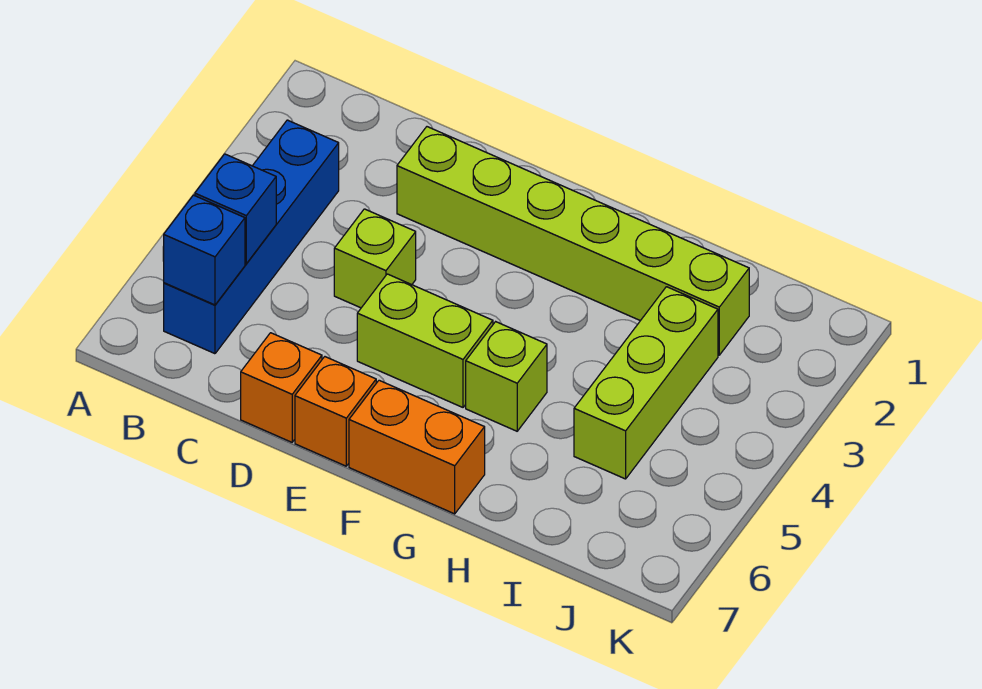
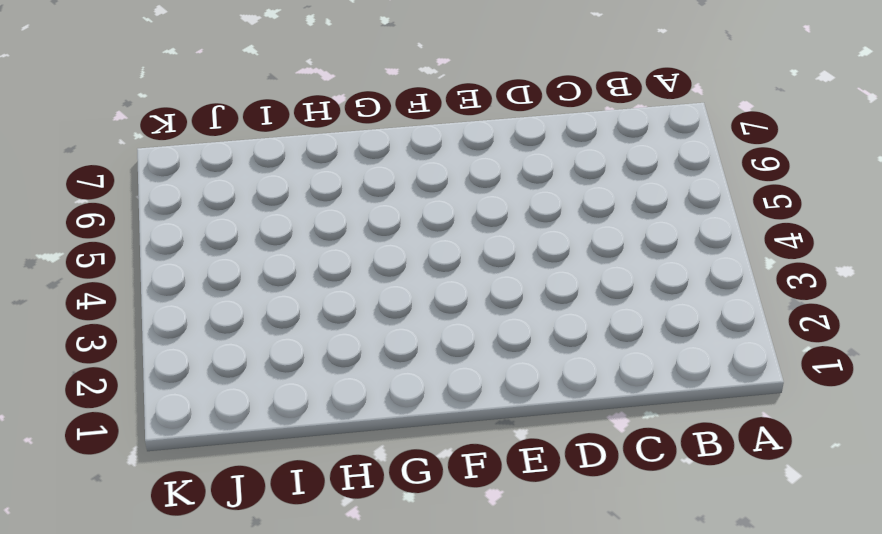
none -> blue 1x4 brick [164,120,339,354]
none -> lime 1x6 brick [397,127,749,355]

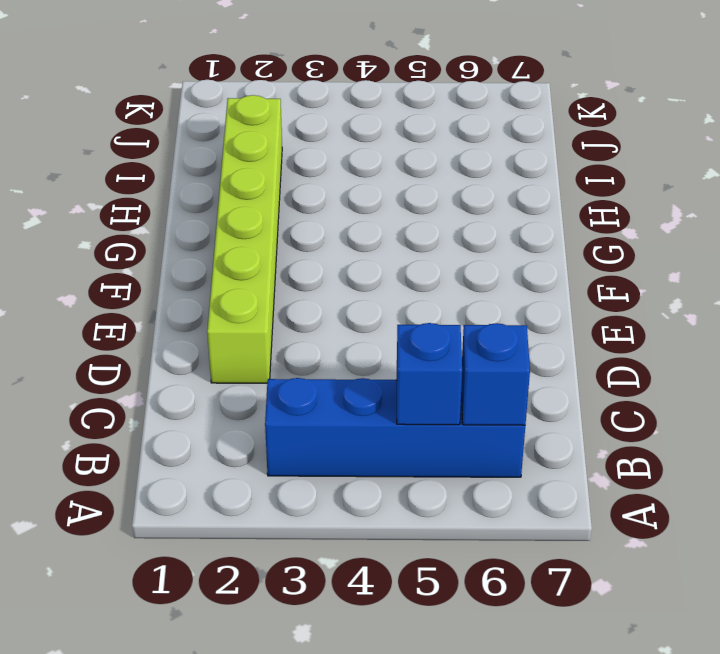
none -> lime 1x1 brick [334,209,416,308]
none -> orange 1x1 brick [241,333,322,442]

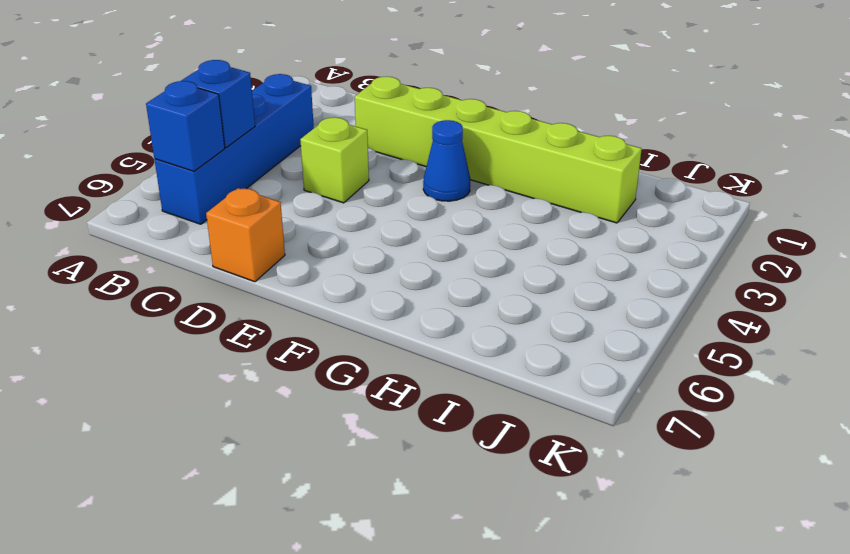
blue 1x1 cone [423,120,470,201] -> none
none -> lime 1x2 brick [357,274,493,407]
none -> orange 1x1 brick [295,357,376,466]

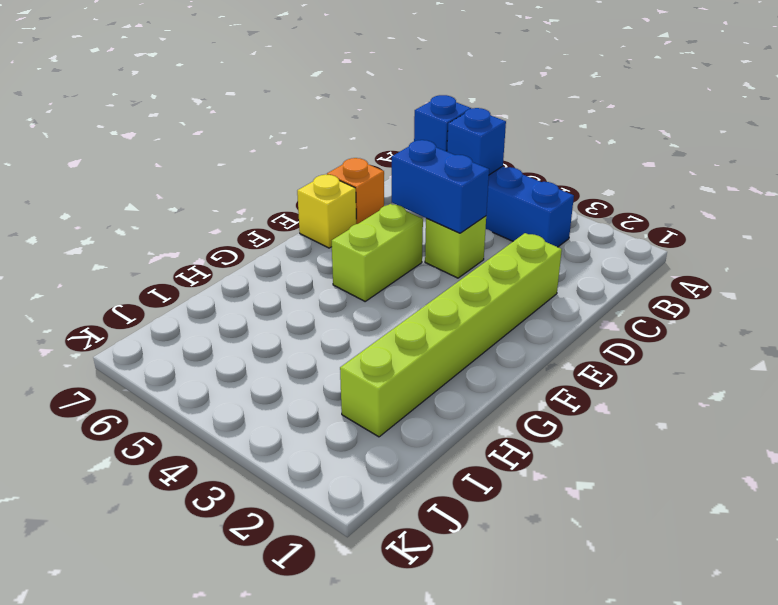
blue 1x2 brick [392,140,489,233] -> none
yellow 1x1 brick [297,174,356,248] -> orange 1x1 brick [295,357,376,466]
none -> orange 1x2 brick [349,380,485,514]
none -> lime 1x1 brick [466,322,547,431]

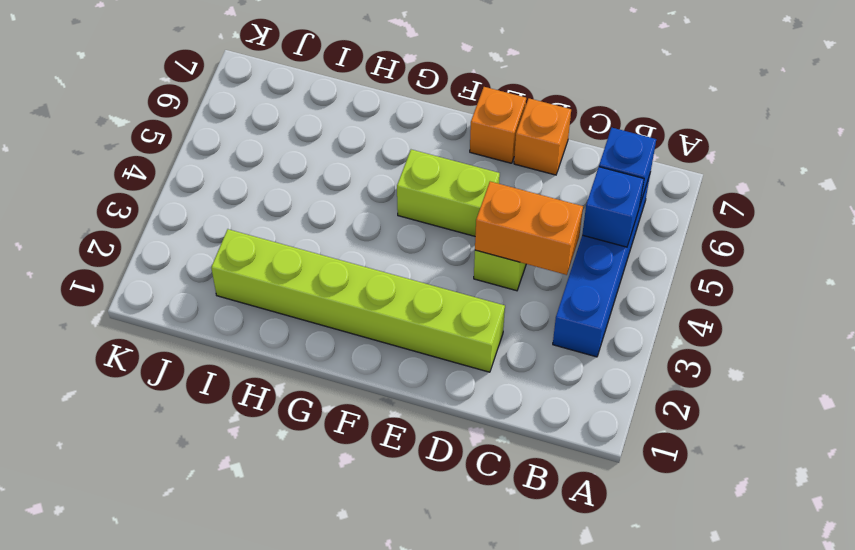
orange 1x2 brick [475,182,583,275] -> orange 1x2 brick moved to [349,380,485,514]
none -> lime 1x1 brick [466,322,547,431]
none -> lime 1x3 brick [574,287,718,479]

